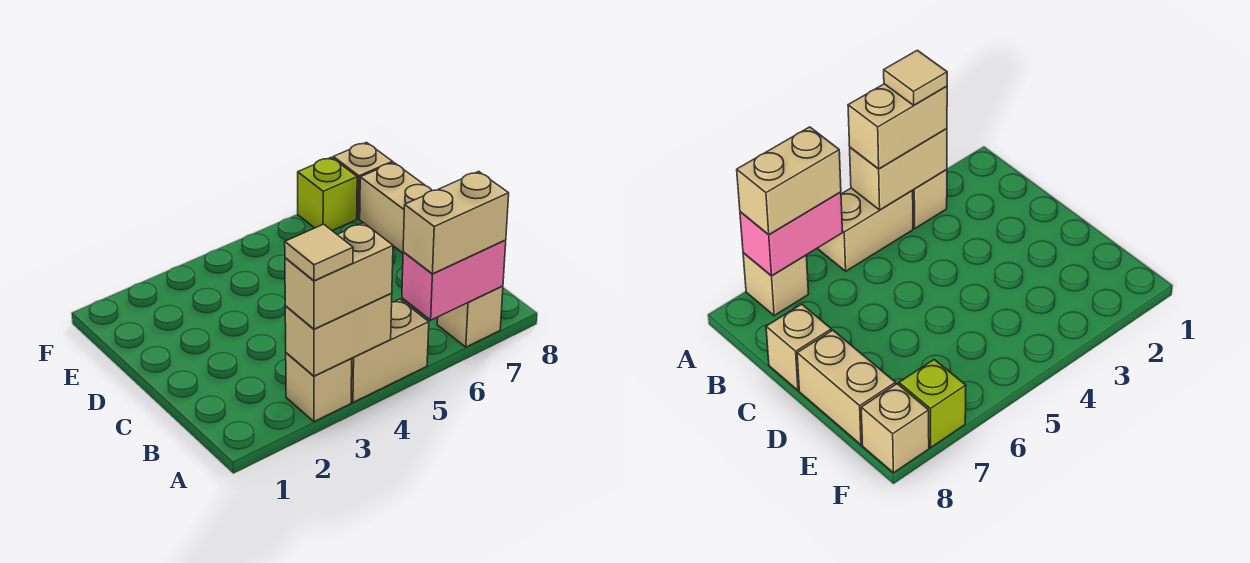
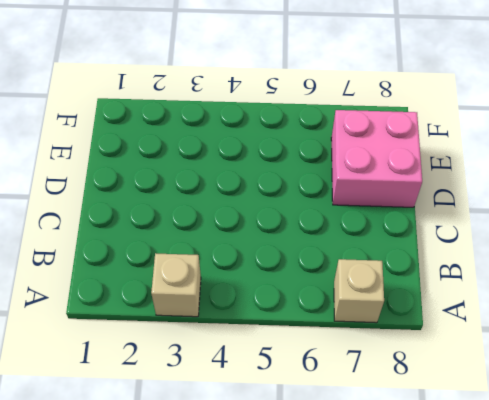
pink 2x2 brick [331,110,422,207] -> tan 1x2 brick [360,163,432,253]
none -> tan 1x2 brick [351,299,429,402]
none -> tan 1x1 brick [766,304,831,390]
none -> lime 1x1 brick [298,157,357,231]

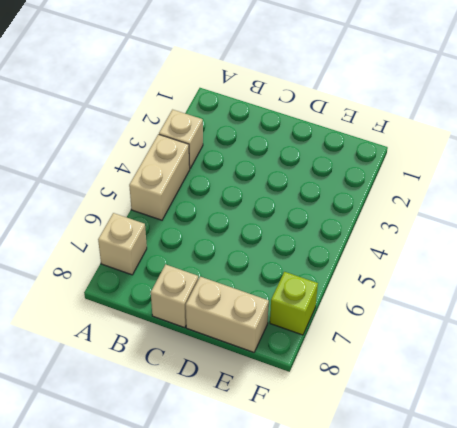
none -> tan 1x1 brick [333,143,392,219]
none -> tan 1x2 brick [285,293,392,376]
none -> pink 1x2 brick [402,240,506,320]

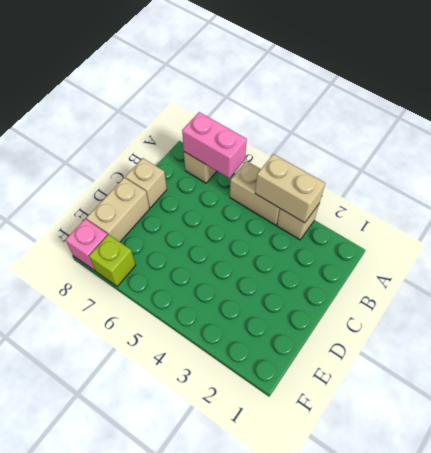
pink 1x1 brick [66,219,108,270] -> tan 1x1 brick [333,143,392,219]
none -> tan 1x2 brick [285,223,393,329]
none -> tan 1x2 brick [403,171,509,274]
none -> tan 1x1 tile [285,224,353,281]

